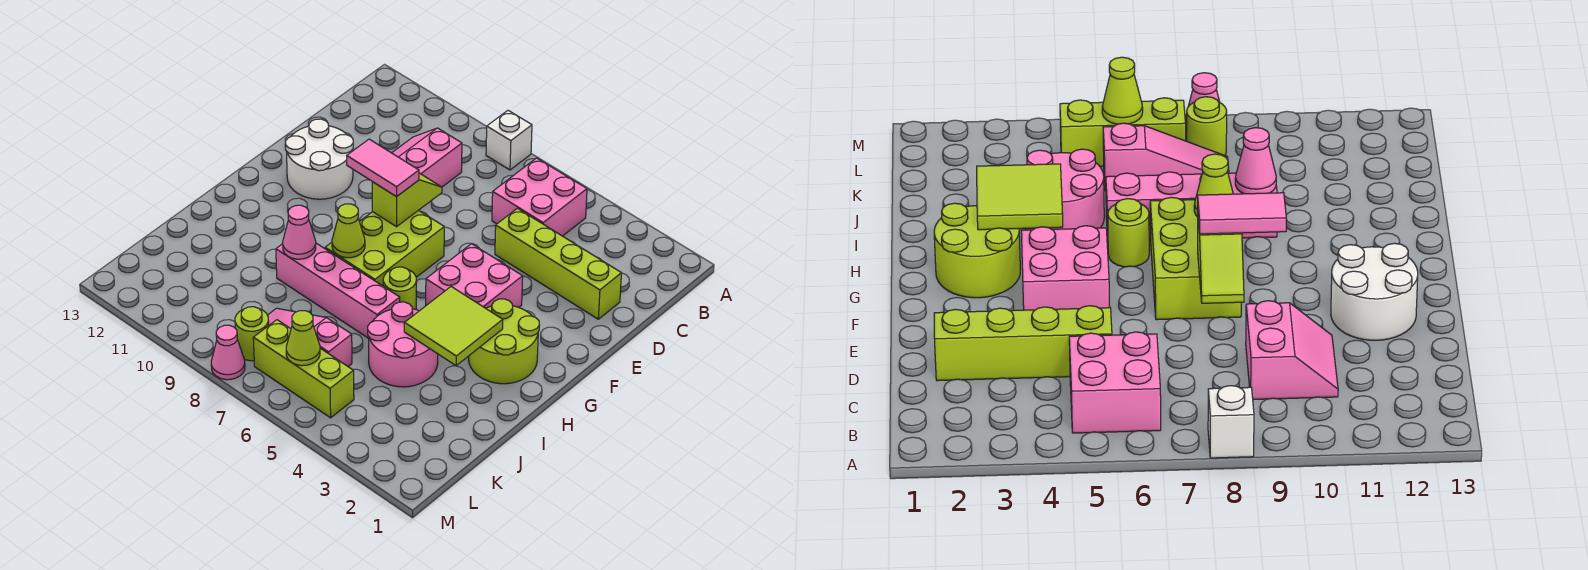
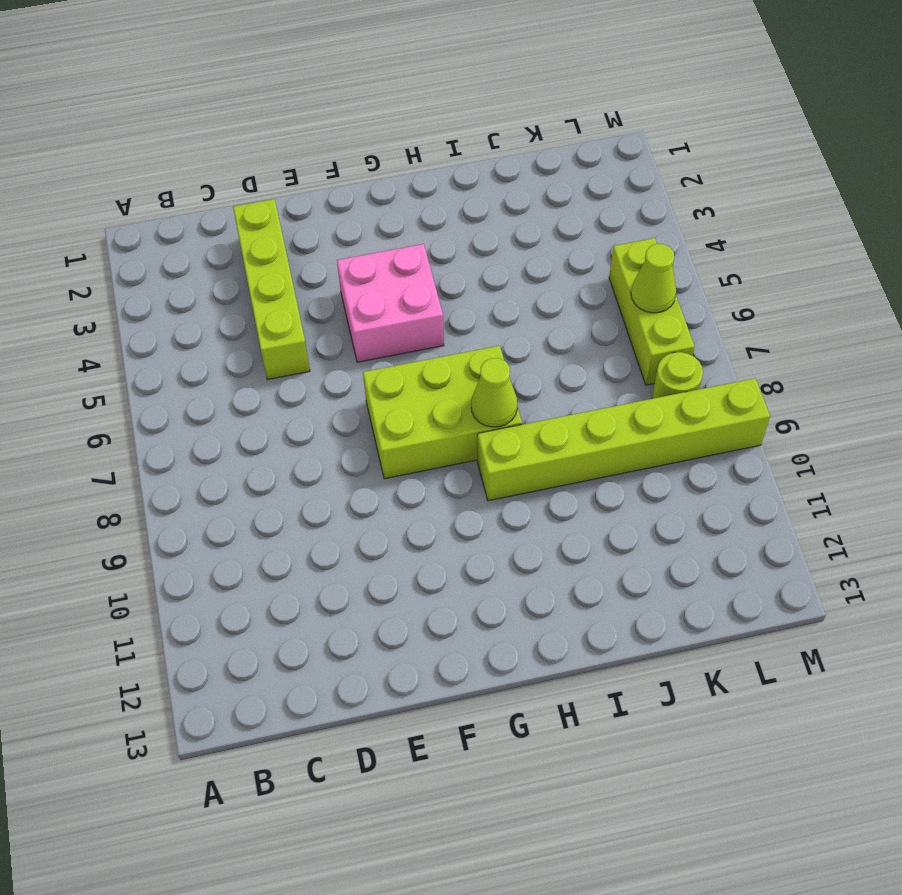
lime 1x6 brick [477,378,770,501] -> pink 1x4 brick [276,243,400,338]
none -> white 1x1 brick [486,111,532,170]
none -> pink 2x2 brick [492,158,587,236]
none -> pink 2x2 slope [392,128,462,187]

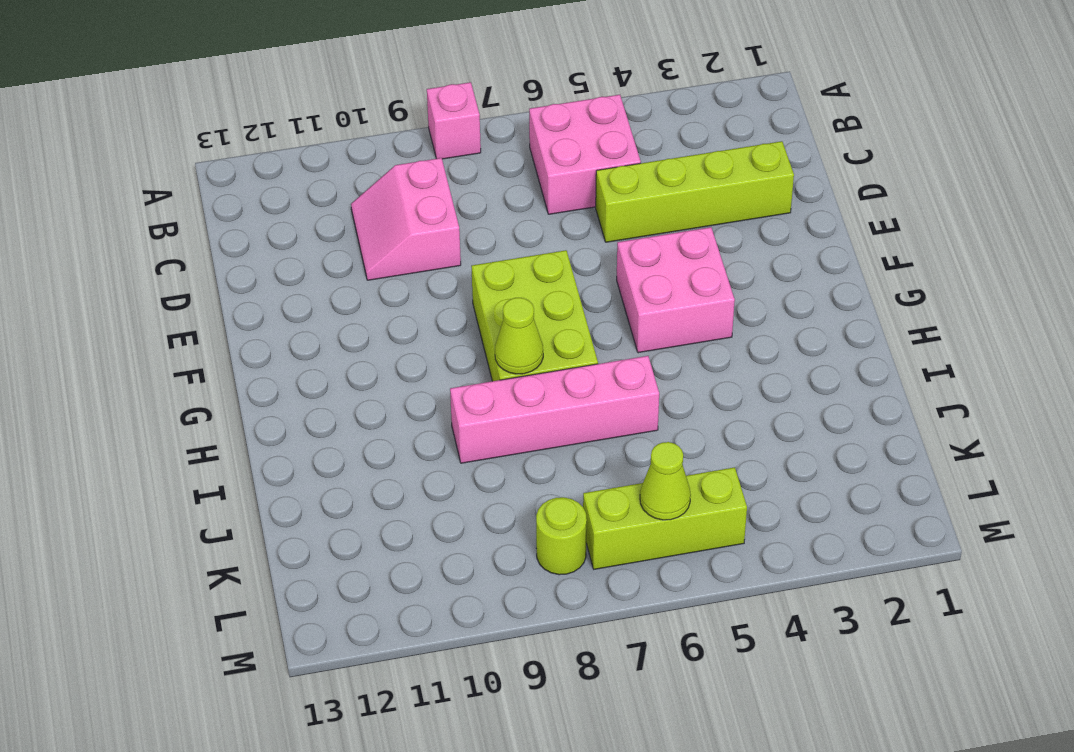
pink 1x1 brick [427,82,481,159] -> white 1x1 brick [486,111,532,170]
none -> white 2x2 round brick [285,119,353,199]
none -> lime 2x2 round brick [469,299,539,384]
none -> lime 1x1 round brick [383,267,417,310]

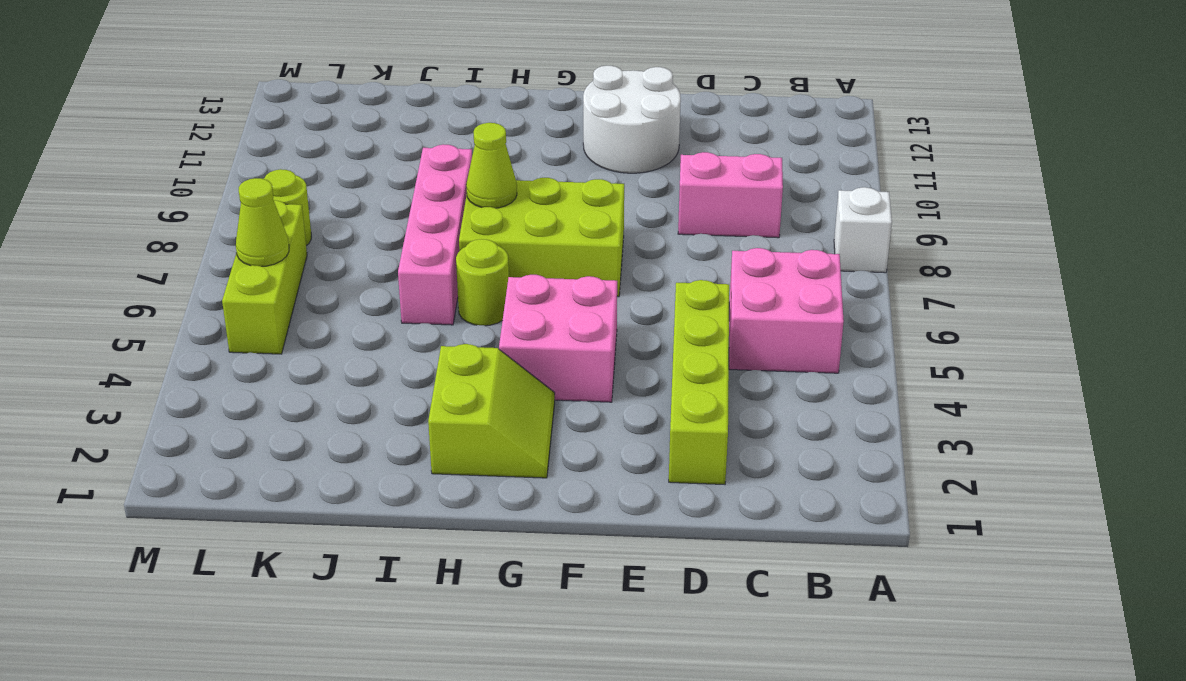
lime 2x2 slope [428,344,555,478] -> lime 2x2 round brick [469,299,539,384]
none -> pink 2x2 round brick [368,302,438,387]
none -> pink 1x3 slope [268,308,352,366]
none -> pink 1x1 cone [211,325,245,380]

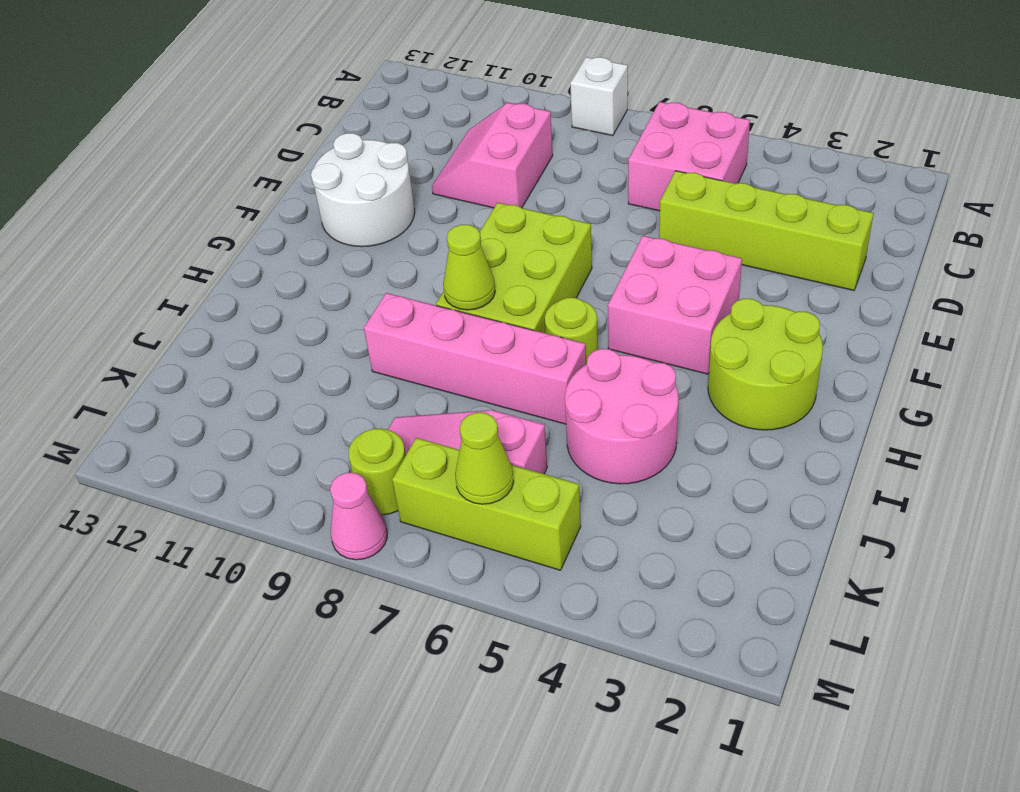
none -> lime 1x2 slope [372,173,442,227]
none -> lime 2x2 tile [404,287,503,366]
none -> pink 1x1 cone [283,205,316,259]

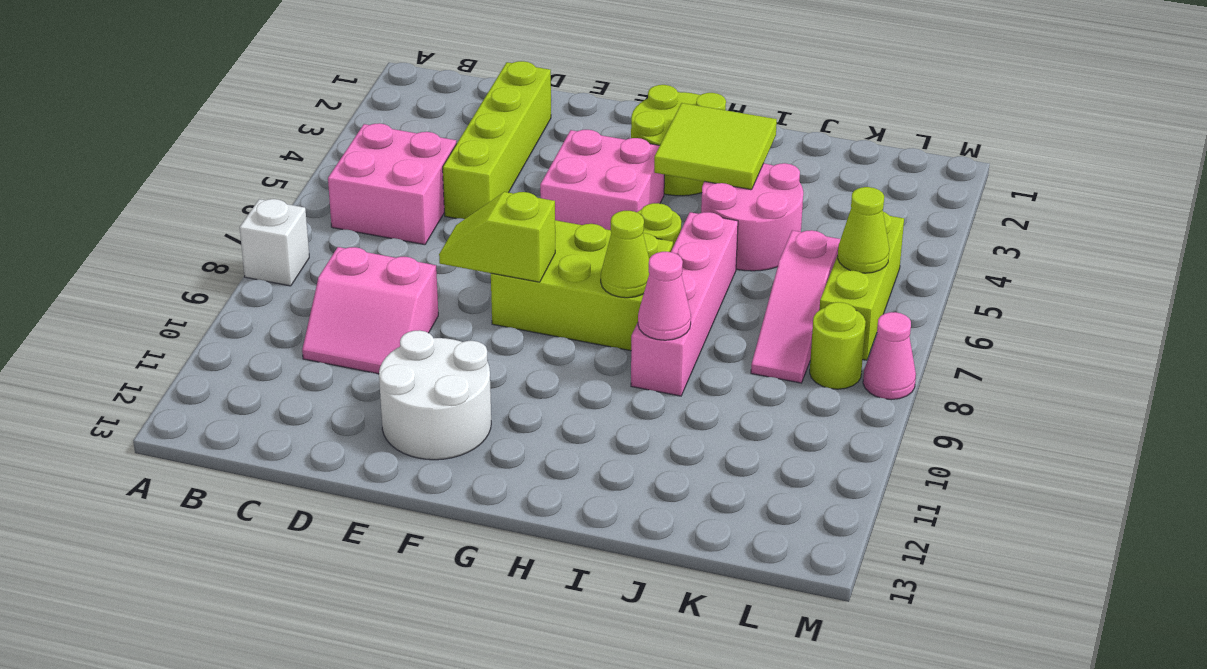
none -> pink 1x2 tile [347,139,419,197]

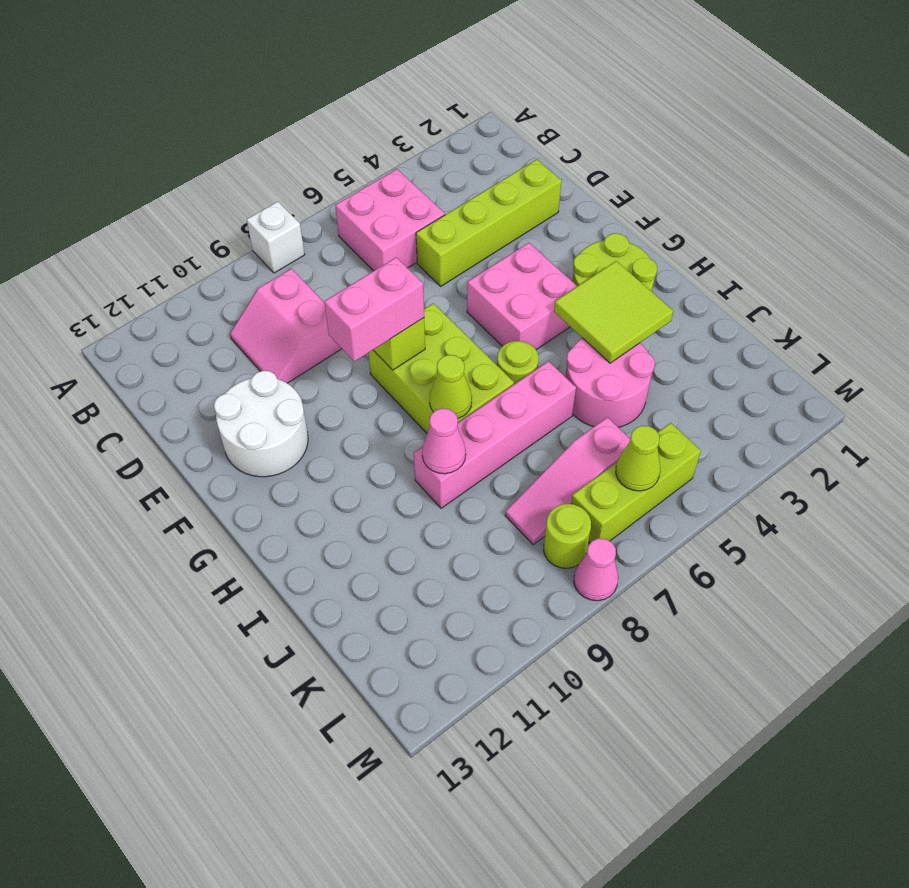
pink 1x2 brick [324,257,424,362] -> pink 1x2 tile [347,139,419,197]

